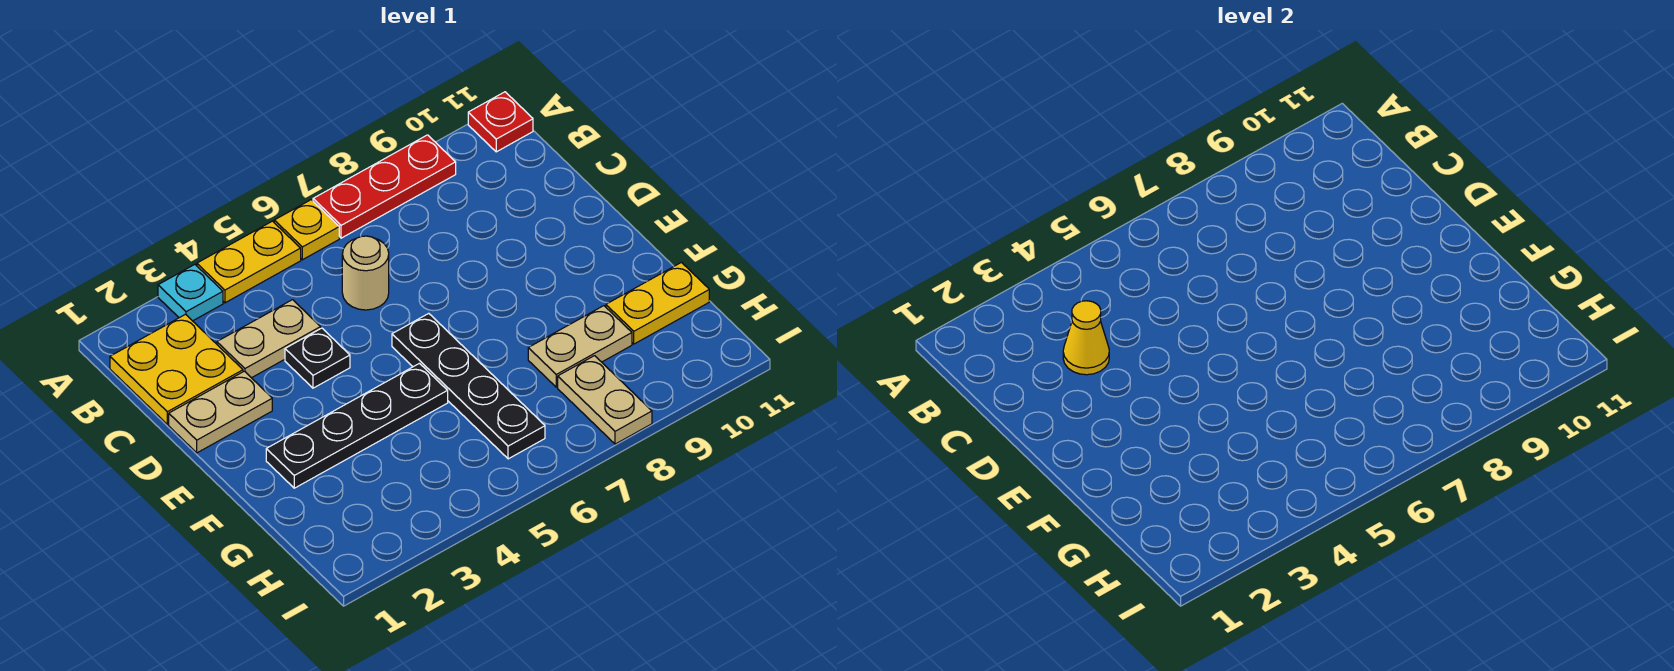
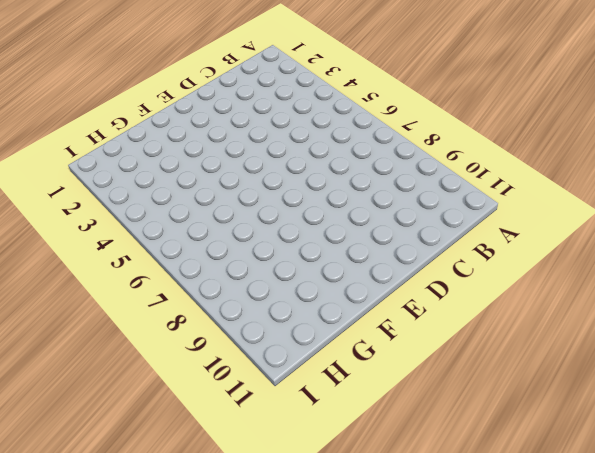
none -> cyan 1x1 plate [158,264,223,321]
none -> yellow 1x2 plate [197,221,301,303]
none -> yellow 1x1 plate [274,200,339,260]

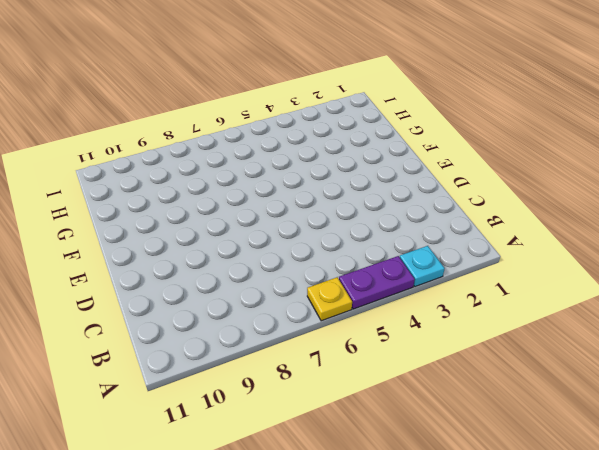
purple 1x2 plate [339,256,415,309] -> yellow 1x2 plate [197,221,301,303]
none -> red 1x3 plate [313,135,456,238]
none -> red 1x1 plate [468,92,533,152]
none -> yellow 2x2 plate [110,314,243,424]

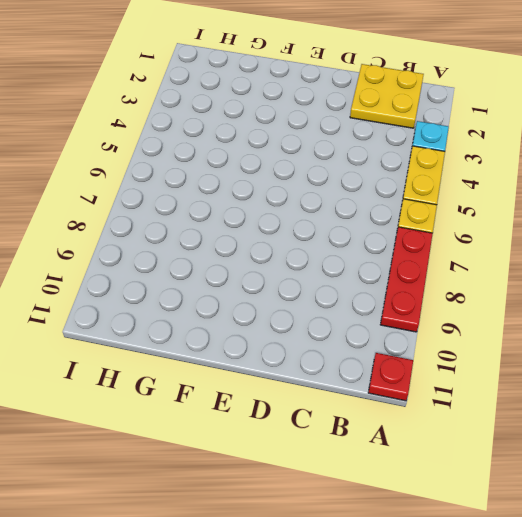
none -> tan 1x2 plate [217,300,321,378]
none -> tan 1x1 round brick [342,236,389,310]
none -> tan 1x2 plate [169,371,272,453]

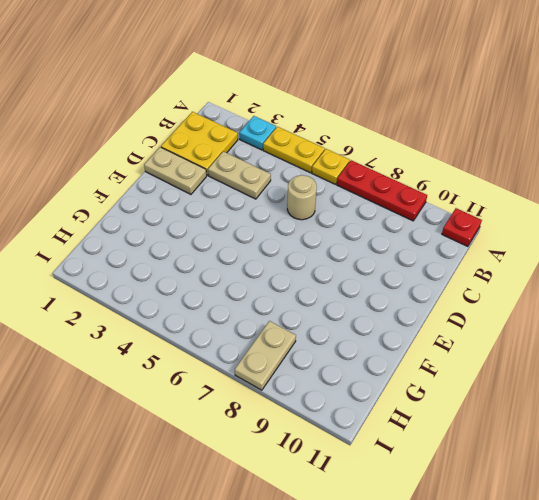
none -> black 1x1 plate [285,328,350,388]
none -> black 1x4 plate [392,313,545,459]
none -> black 1x4 plate [266,363,448,488]

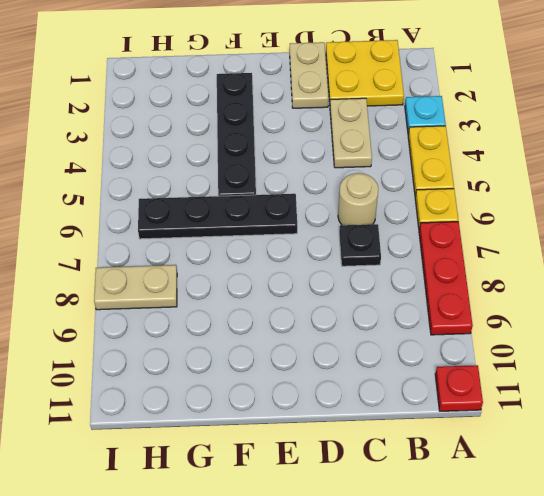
black 1x1 plate [339,224,381,266] -> black 1x1 plate moved to [285,328,350,388]
none -> tan 1x2 plate [528,306,632,387]
none -> yellow 1x2 plate [606,262,709,344]
none -> yellow 1x1 cone [1063,301,1109,375]

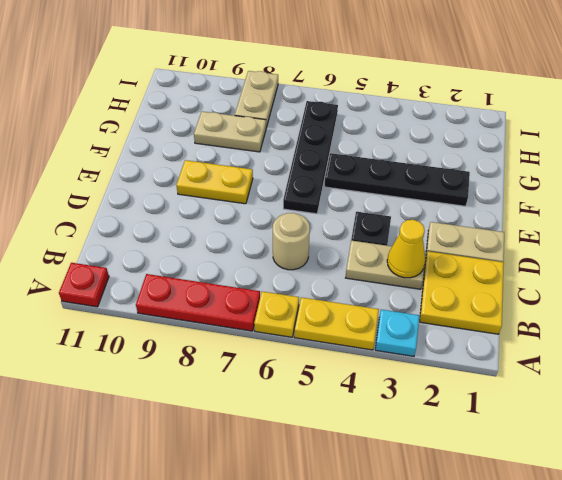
yellow 1x2 plate [176,160,253,204] -> yellow 1x2 plate moved to [606,262,709,344]

